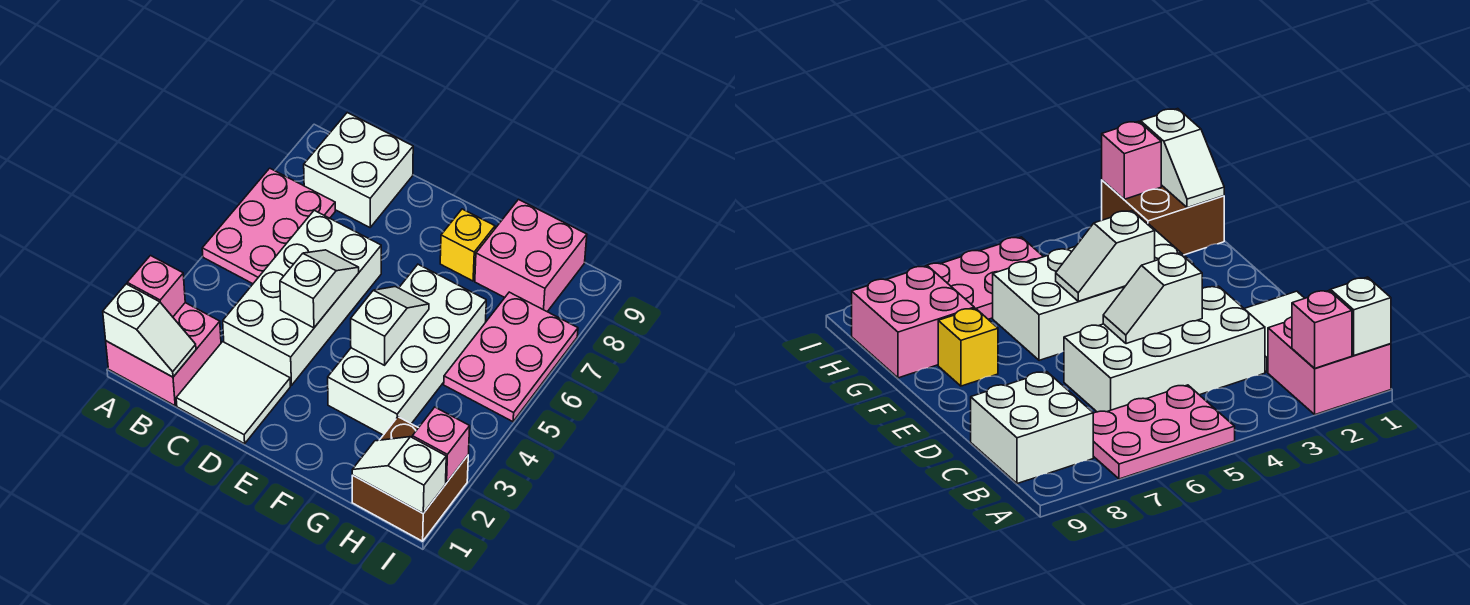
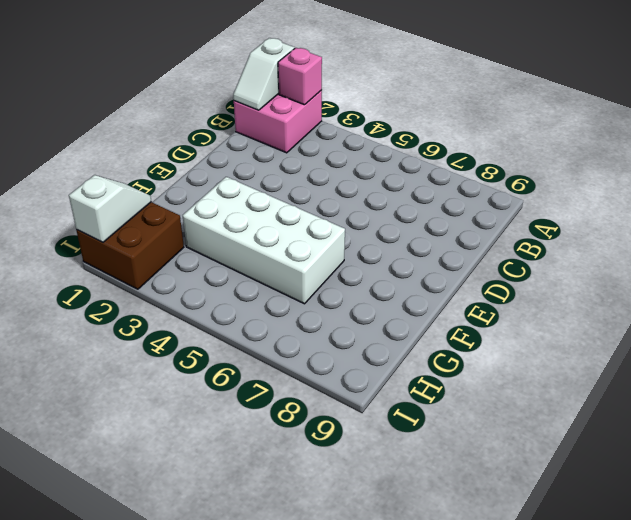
none -> pink 2x3 plate [202,168,335,284]
none -> white 2x2 brick [304,113,413,227]
none -> white 2x2 tile [176,342,290,444]

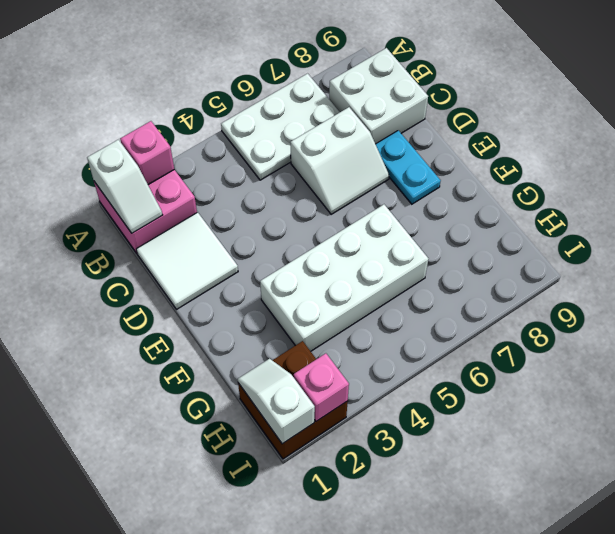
white 2x3 plate [221,74,340,180] -> pink 2x3 plate [202,168,335,284]
white 2x2 slope [290,107,389,214] -> white 2x4 brick [223,210,381,385]
cyan 1x2 plate [376,130,441,204] -> none
none -> yellow 1x1 brick [440,209,495,281]
none -> pink 2x2 brick [475,200,587,312]
none -> pink 2x3 plate [444,292,578,422]

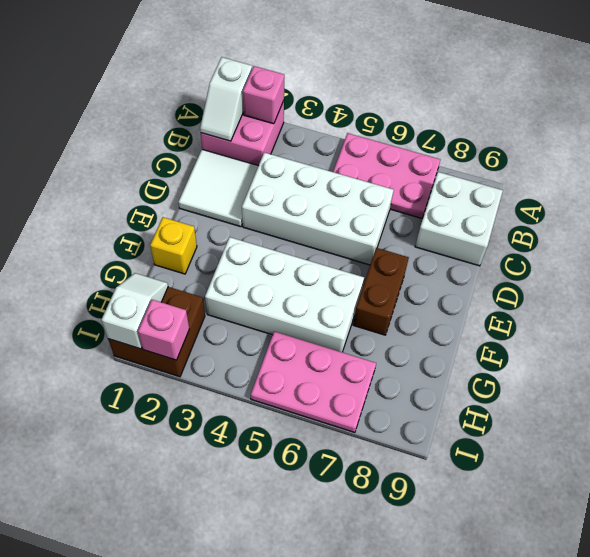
brown 1x2 brick [353,248,409,335] -> none
yellow 1x1 brick [150,217,197,274] -> yellow 1x1 brick moved to [440,209,495,281]
none -> pink 2x2 brick [475,200,587,312]
none -> white 1x2 slope [280,250,359,328]
none -> white 1x2 slope [351,287,429,365]

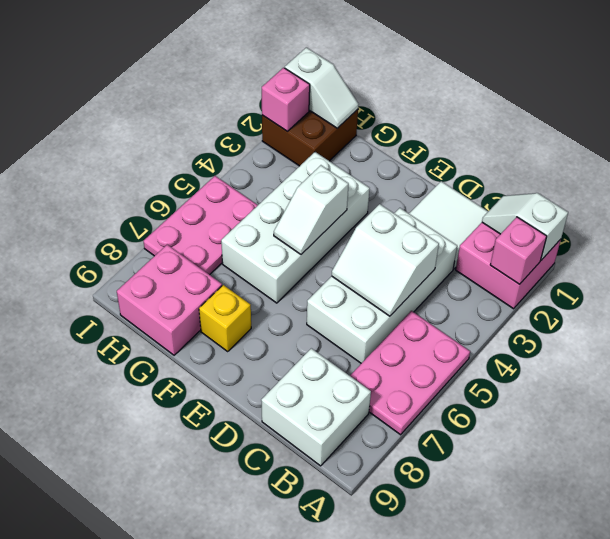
white 2x2 slope [332,204,439,316] -> white 1x2 slope [280,250,359,328]

